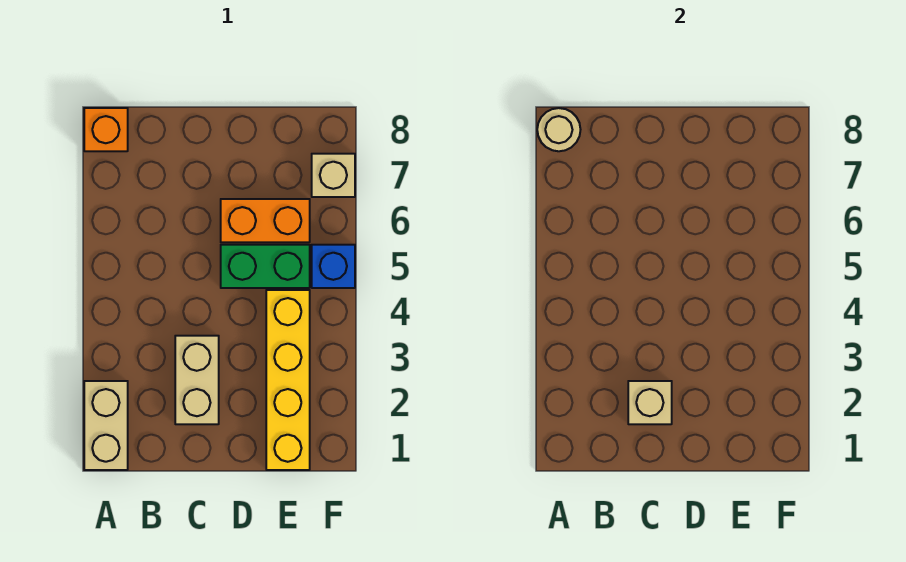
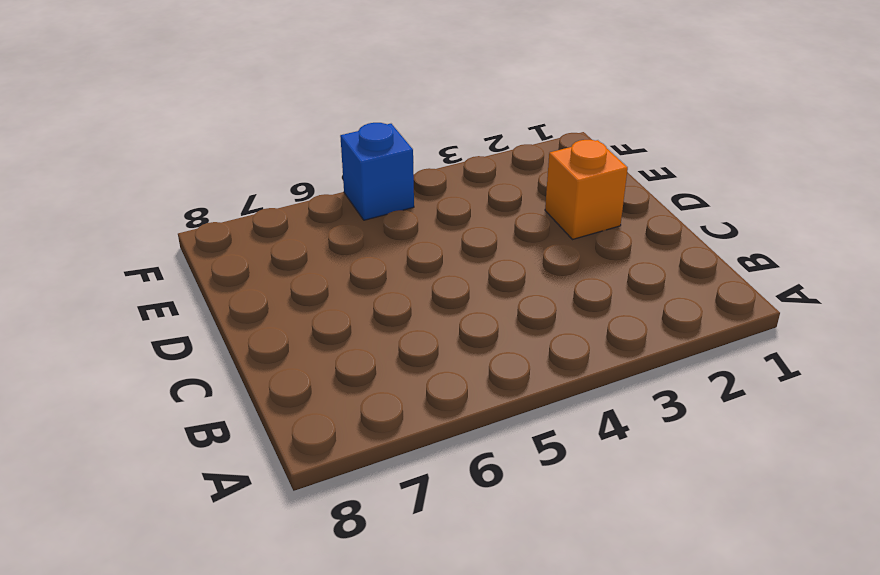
orange 1x1 brick [545,140,628,240] -> orange 1x1 brick moved to [84,108,128,151]
none -> tan 1x2 brick [84,381,128,470]
none -> tan 1x2 brick [175,336,219,424]

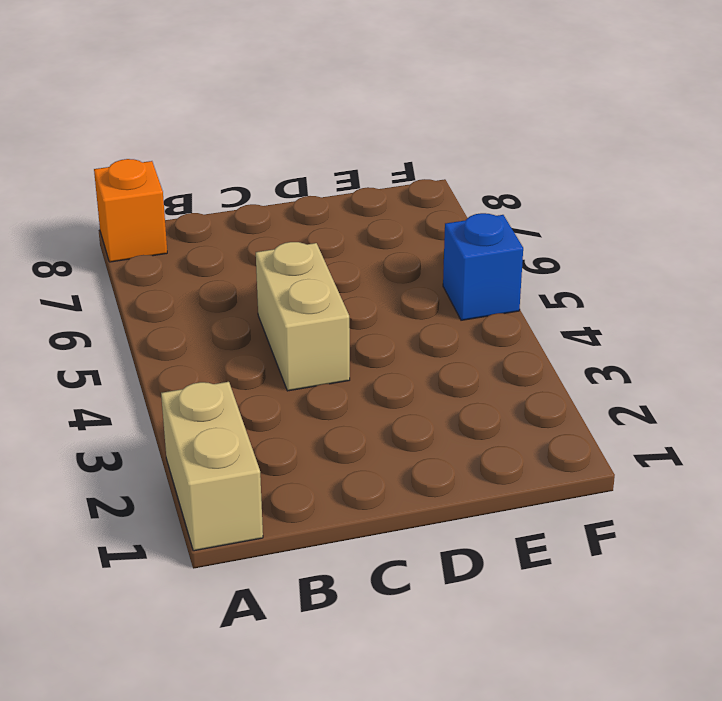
tan 1x2 brick [256,242,350,391] -> tan 1x2 brick moved to [175,336,219,424]
none -> green 1x2 brick [221,245,310,288]
none -> orange 1x2 brick [221,199,310,242]

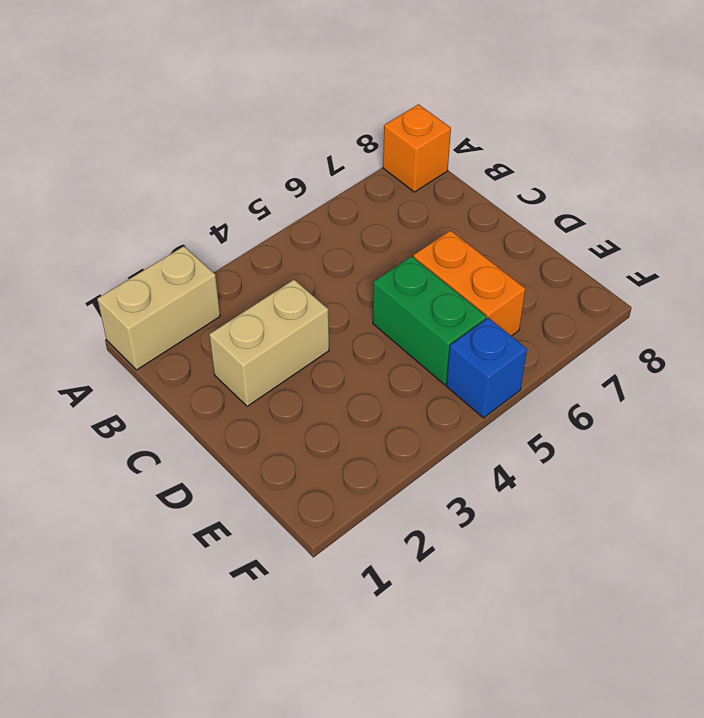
none -> yellow 1x4 brick [266,290,310,470]
none -> tan 1x1 brick [312,154,355,197]

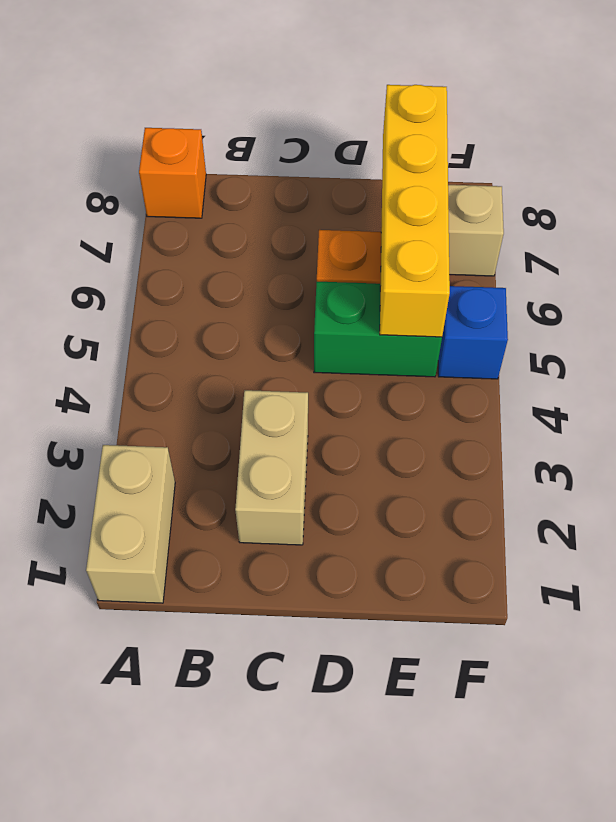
yellow 1x4 brick [380,85,450,337] -> yellow 1x4 brick moved to [266,290,310,470]
none -> tan 1x1 round brick [537,108,581,151]
none -> tan 1x1 brick [628,381,672,424]

